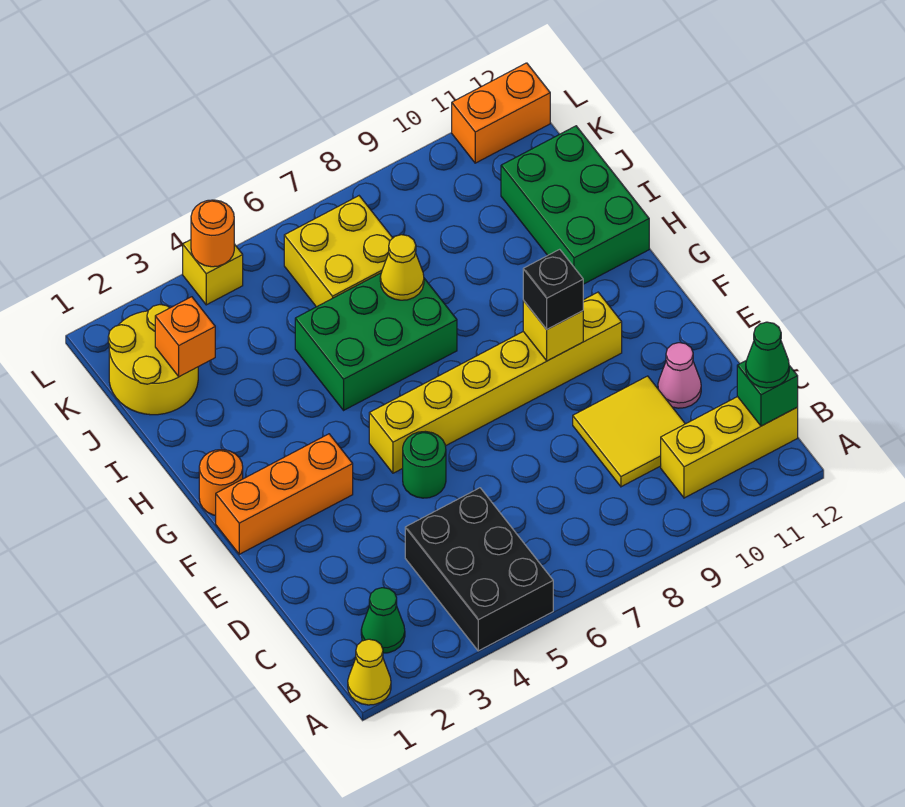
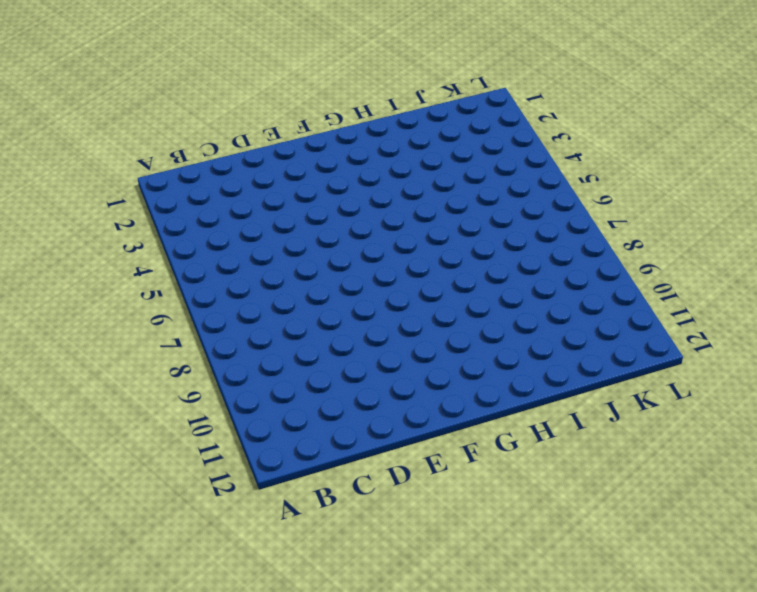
none -> yellow 1x1 cone [348,639,391,705]
none -> black 2x3 brick [405,488,553,651]
none -> green 1x1 cone [361,588,405,653]

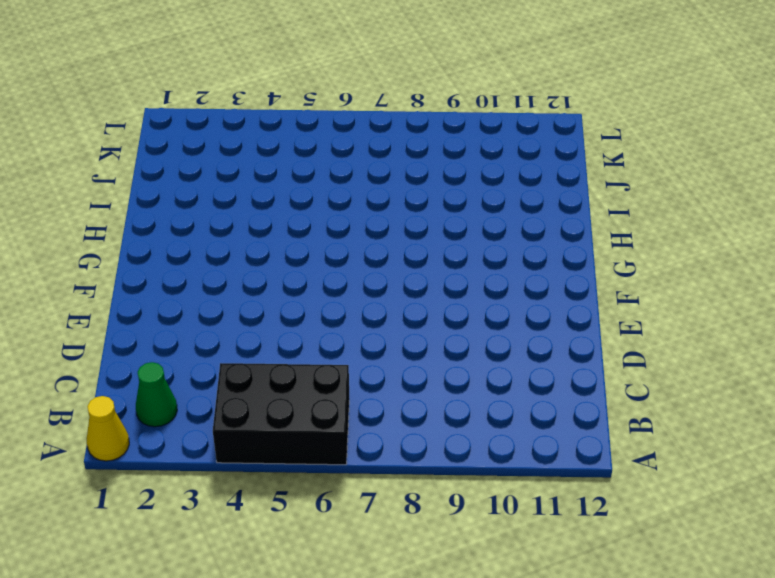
black 2x3 brick [213,363,349,465] -> black 2x3 brick turned to [405,488,553,651]
none -> yellow 1x3 brick [661,397,798,498]
none -> yellow 2x2 tile [573,376,685,487]
none -> pink 1x1 cone [658,343,701,408]

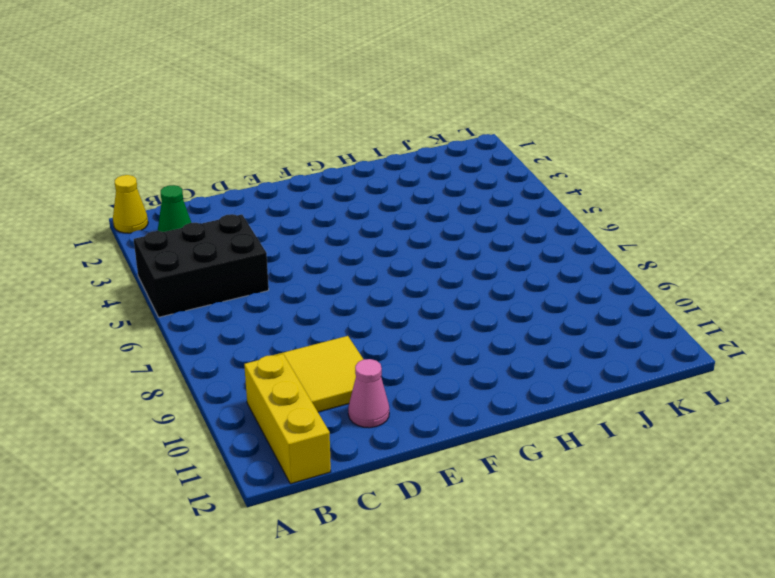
none -> green 1x1 round brick [403,431,446,498]
none -> orange 1x3 brick [216,434,353,554]
none -> yellow 1x6 brick [369,292,622,473]

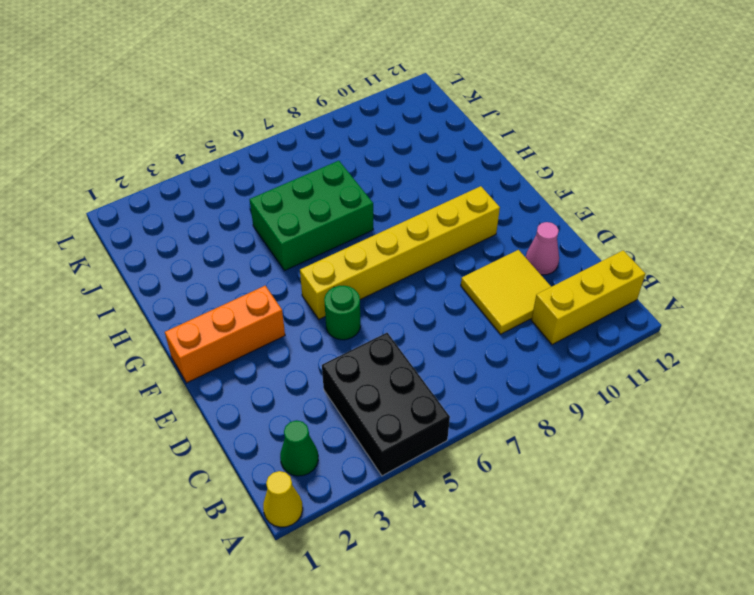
none -> orange 1x1 round brick [199,450,243,515]
none -> green 2x3 brick [501,126,649,284]
none -> yellow 2x2 round brick [108,305,198,415]

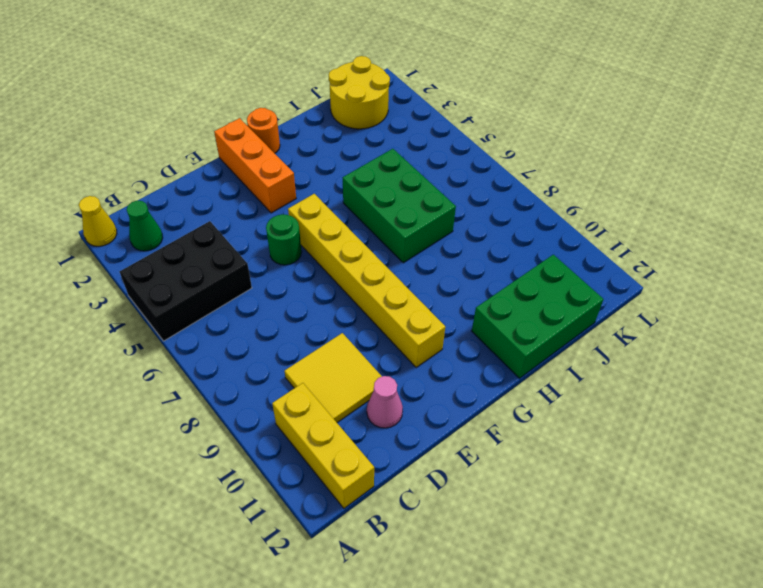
none -> yellow 2x2 brick [284,196,392,307]
none -> yellow 1x1 brick [183,240,243,305]
none -> orange 1x2 brick [452,63,550,163]

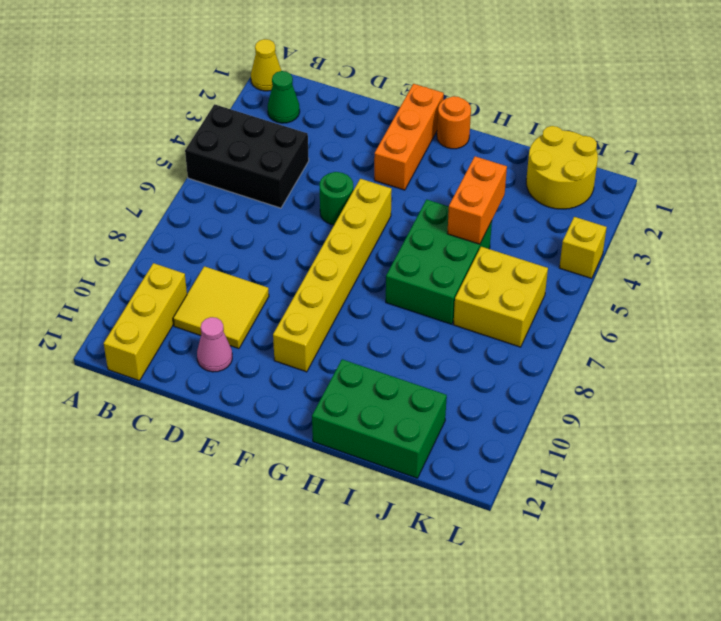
orange 1x2 brick [447,156,507,244] -> orange 1x2 brick moved to [452,63,550,163]
none -> green 1x1 brick [737,360,798,426]
none -> yellow 1x1 brick [523,300,583,361]
none -> yellow 1x1 cone [380,235,424,300]

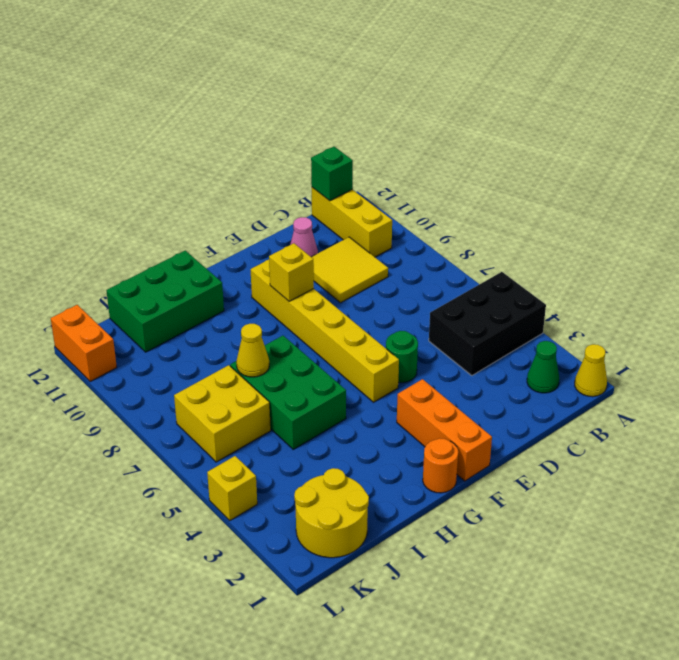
none -> orange 1x1 brick [155,297,215,377]
none -> orange 1x1 round brick [191,200,234,267]
none -> green 1x1 cone [746,322,789,388]

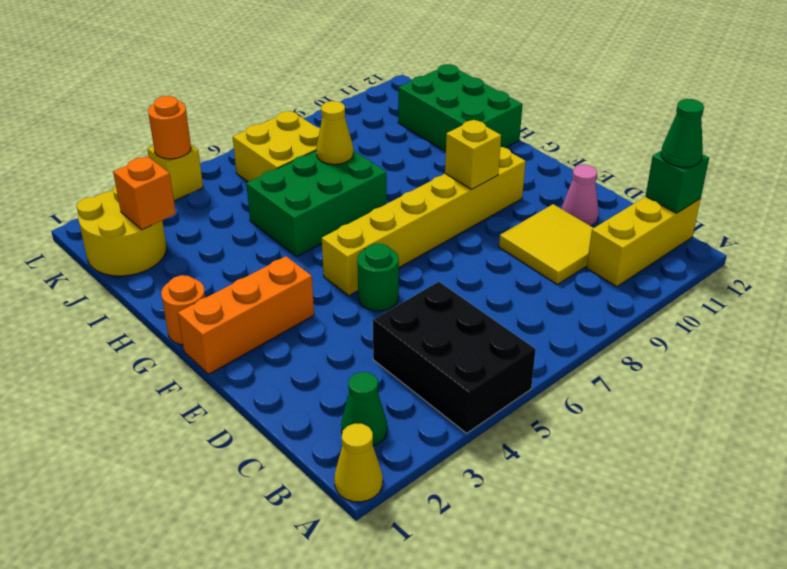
none -> orange 1x2 brick [452,63,550,163]
none -> black 1x1 brick [523,249,583,329]

